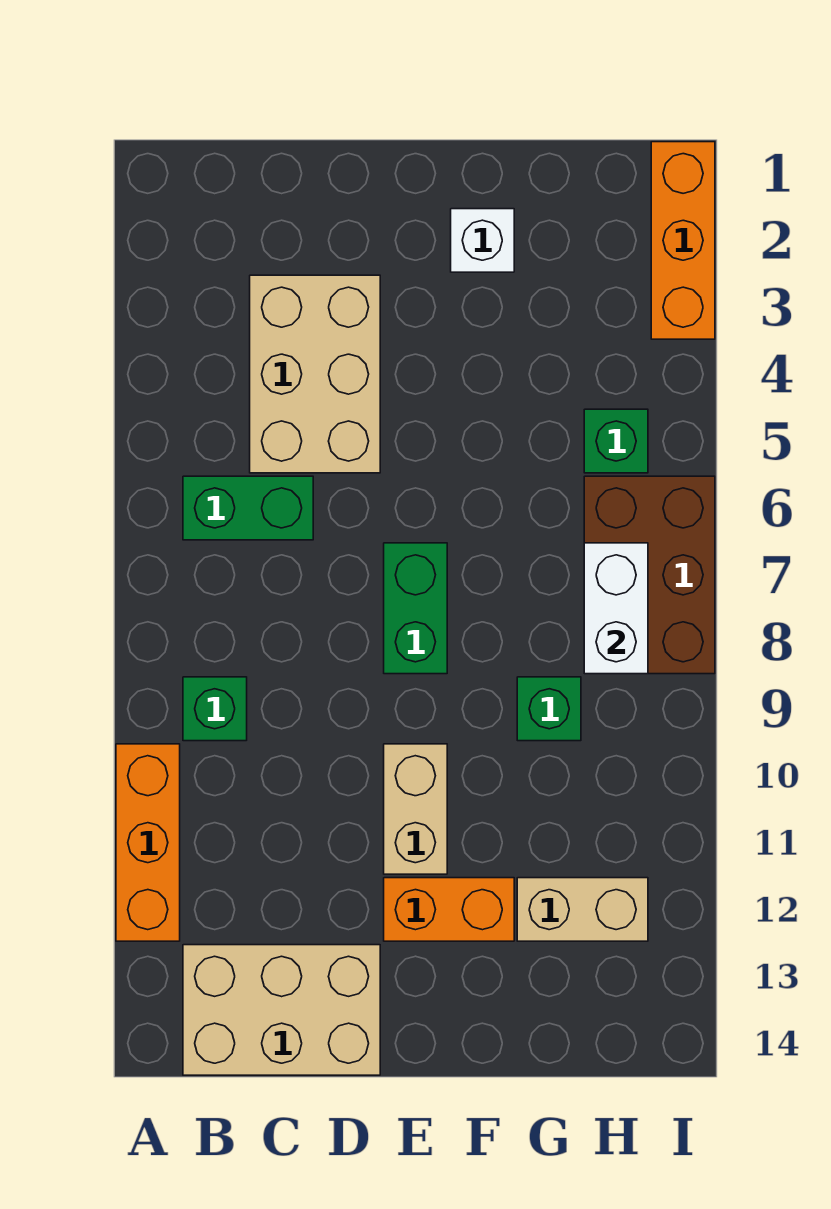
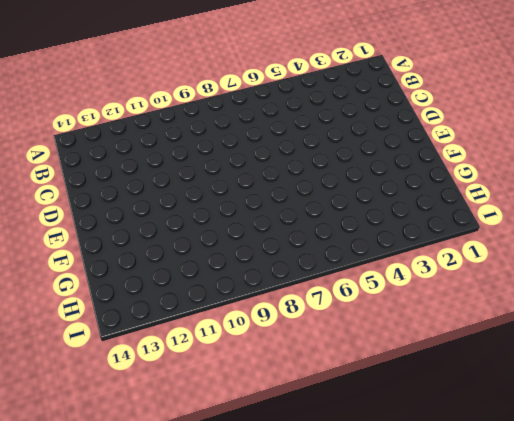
none -> orange 1x3 brick [116,744,180,941]
none -> green 1x2 brick [183,476,313,540]
none -> green 1x1 brick [183,677,247,741]

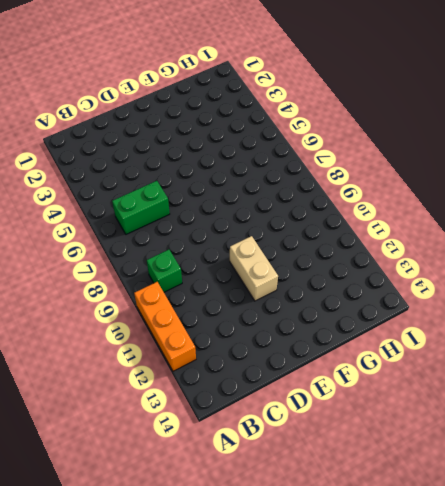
none -> tan 2x3 brick [183,945,380,1075]
none -> tan 2x3 brick [250,275,380,473]
none -> green 1x2 brick [384,543,447,674]

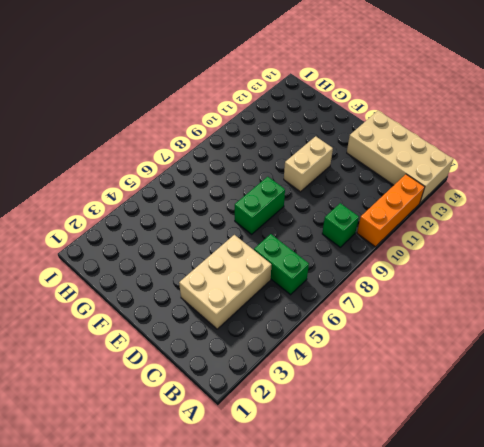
tan 2x4 brick [347,111,453,203] -> tan 2x3 brick [183,945,380,1075]
none -> orange 1x2 brick [384,878,514,941]
none -> white 1x1 brick [451,209,514,272]
none -> green 1x1 brick [517,677,581,741]

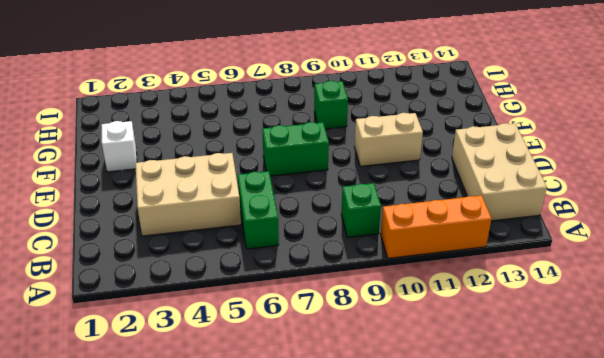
none -> orange 1x2 brick [384,878,514,941]
none -> tan 1x2 brick [517,878,648,941]
none -> green 1x1 brick [584,409,648,473]

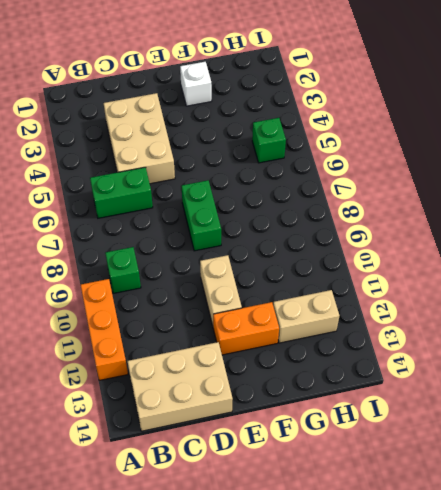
none -> green 1x1 brick [517,677,581,741]
none -> brown 2x3 brick [584,476,715,674]
none -> orange 1x3 brick [651,142,715,339]

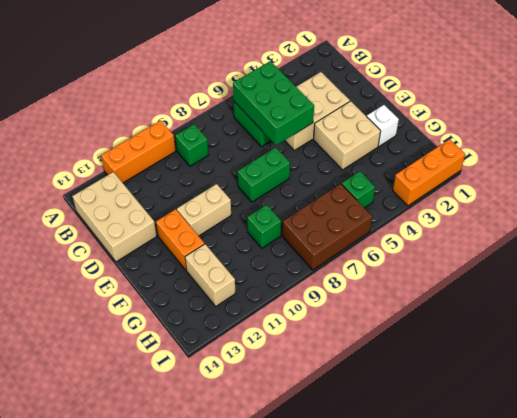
green 2x3 brick [233,61,314,145] -> none
tan 2x2 brick [314,101,381,170] -> none
none -> white 1x2 brick [584,543,648,674]

